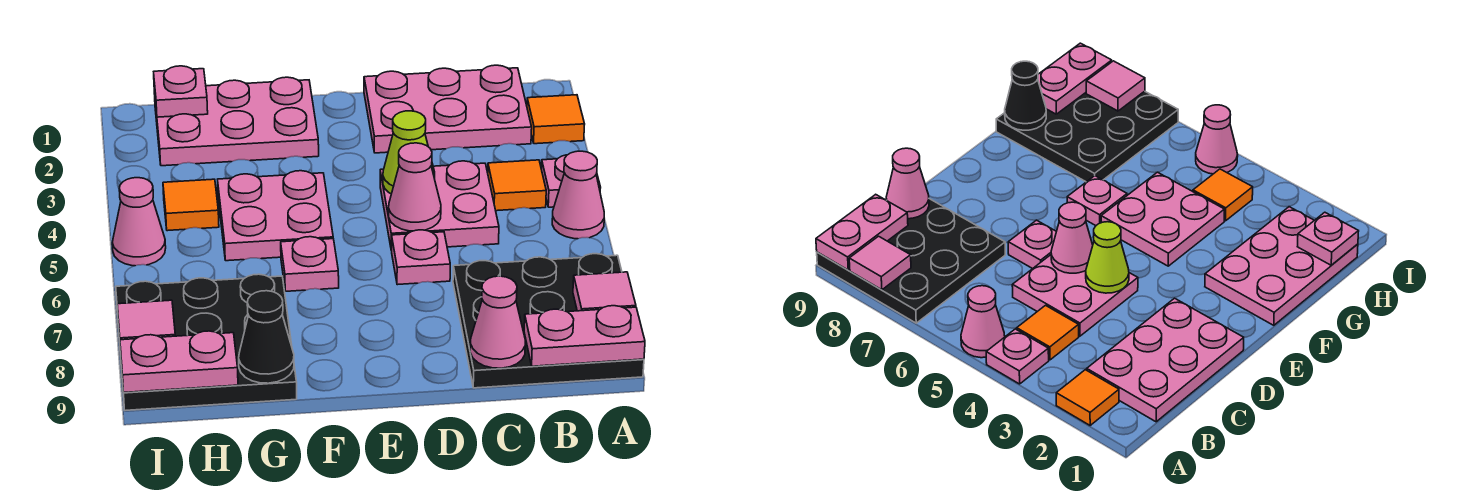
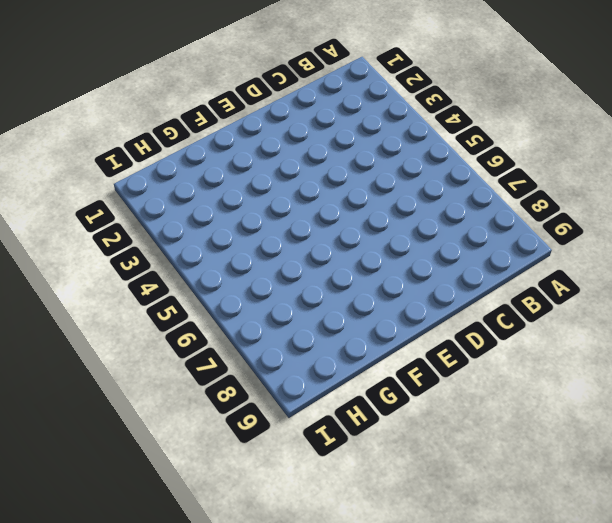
none -> orange 1x1 tile [527,95,585,144]
none -> pink 1x1 plate [541,155,601,207]
none -> pink 1x1 cone [552,151,604,239]

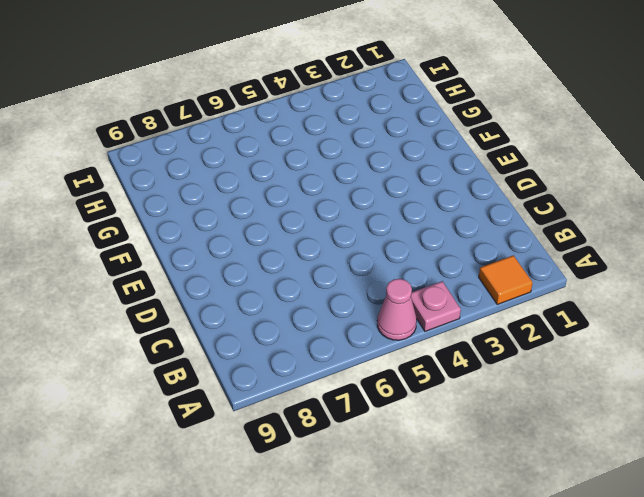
none -> black 3x3 plate [453,254,644,388]
none -> pink 2x3 plate [364,65,532,153]
none -> orange 1x1 tile [488,160,546,211]

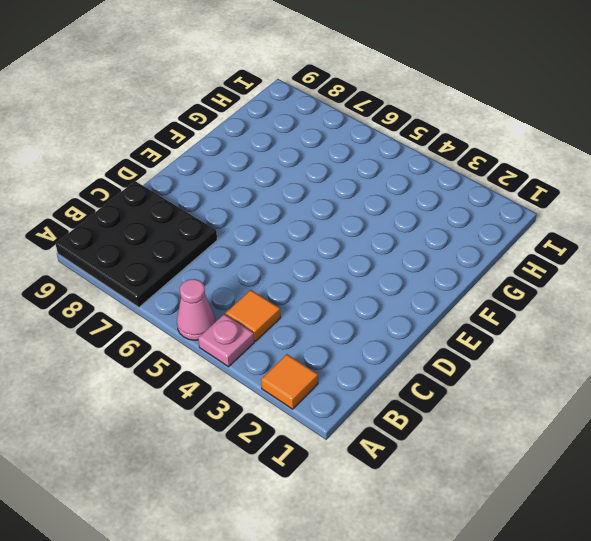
none -> pink 2x3 plate [364,65,532,153]
none -> pink 2x2 plate [380,161,499,250]
none -> pink 1x1 plate [392,230,450,285]

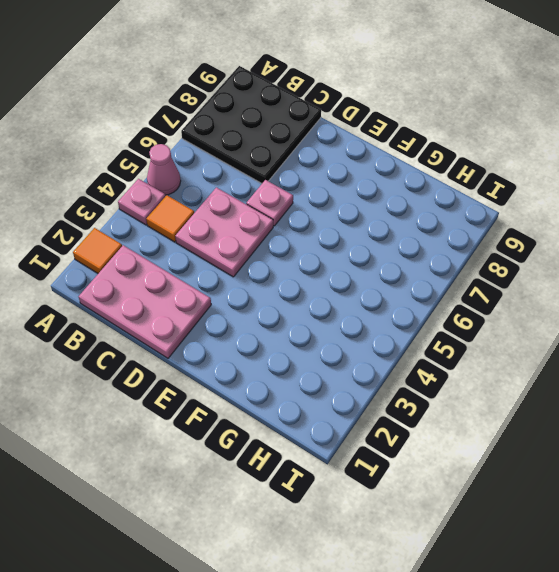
none -> pink 2x3 plate [154,77,319,166]
none -> pink 2x2 plate [218,171,333,261]
none -> pink 1x1 plate [281,237,339,291]

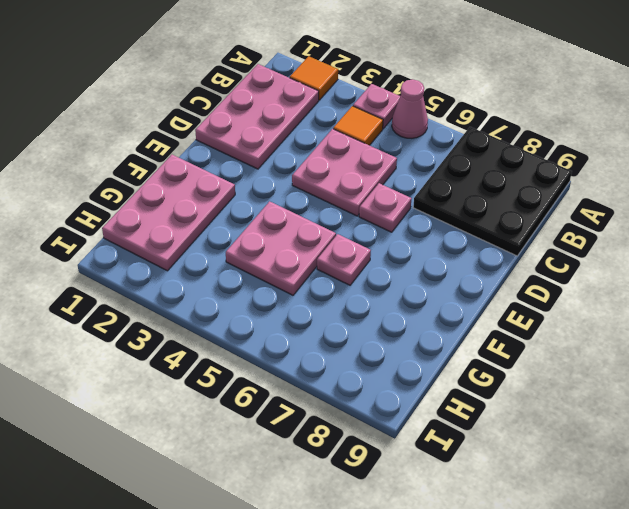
none -> black 3x3 plate [116,274,297,410]
none -> orange 1x1 tile [163,179,219,231]
none -> pink 1x1 cone [112,178,166,266]

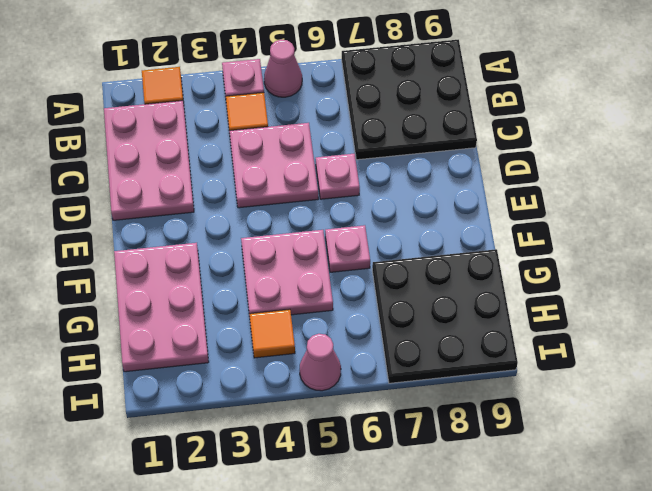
none -> pink 1x1 tile [573,272,636,311]
none -> pink 1x2 plate [524,306,645,366]
none -> pink 1x1 cone [470,276,525,368]

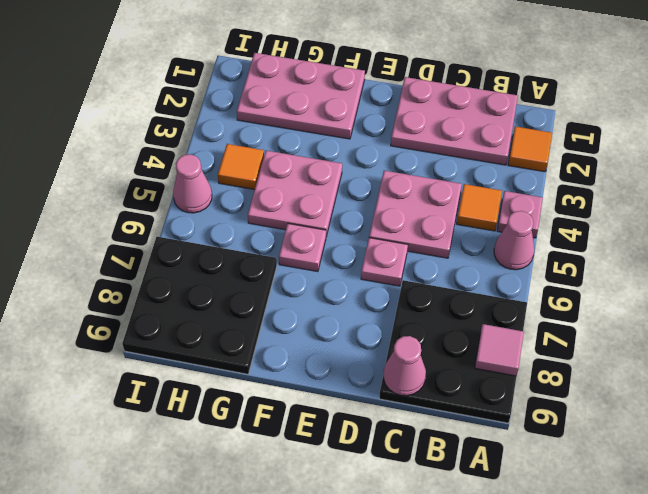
none -> pink 1x2 plate [524,306,645,366]
none -> lime 1x1 cone [383,111,435,194]
none -> pink 1x1 cone [389,143,441,231]

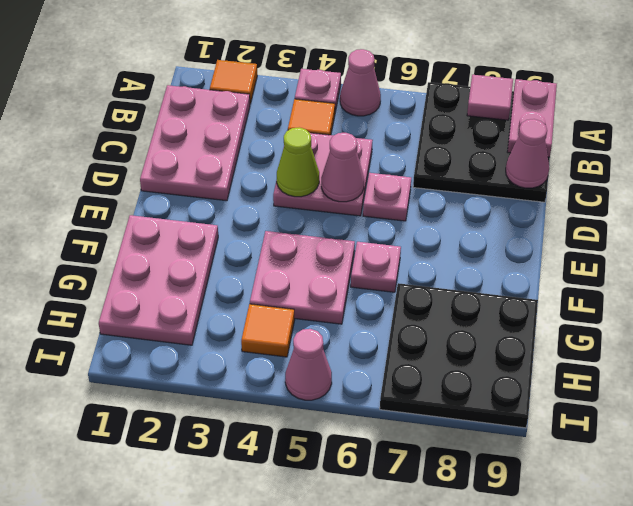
none -> black 1x1 cone [239,291,294,383]
none -> pink 1x1 plate [154,66,208,117]
none -> pink 1x2 plate [120,331,238,392]

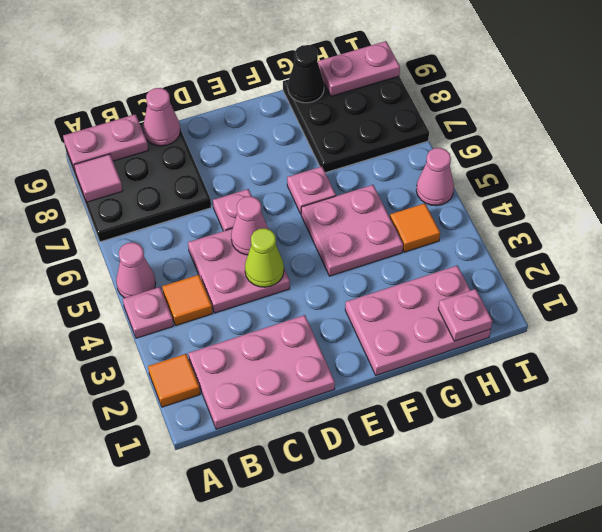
none -> pink 1x1 tile [117,300,175,351]

